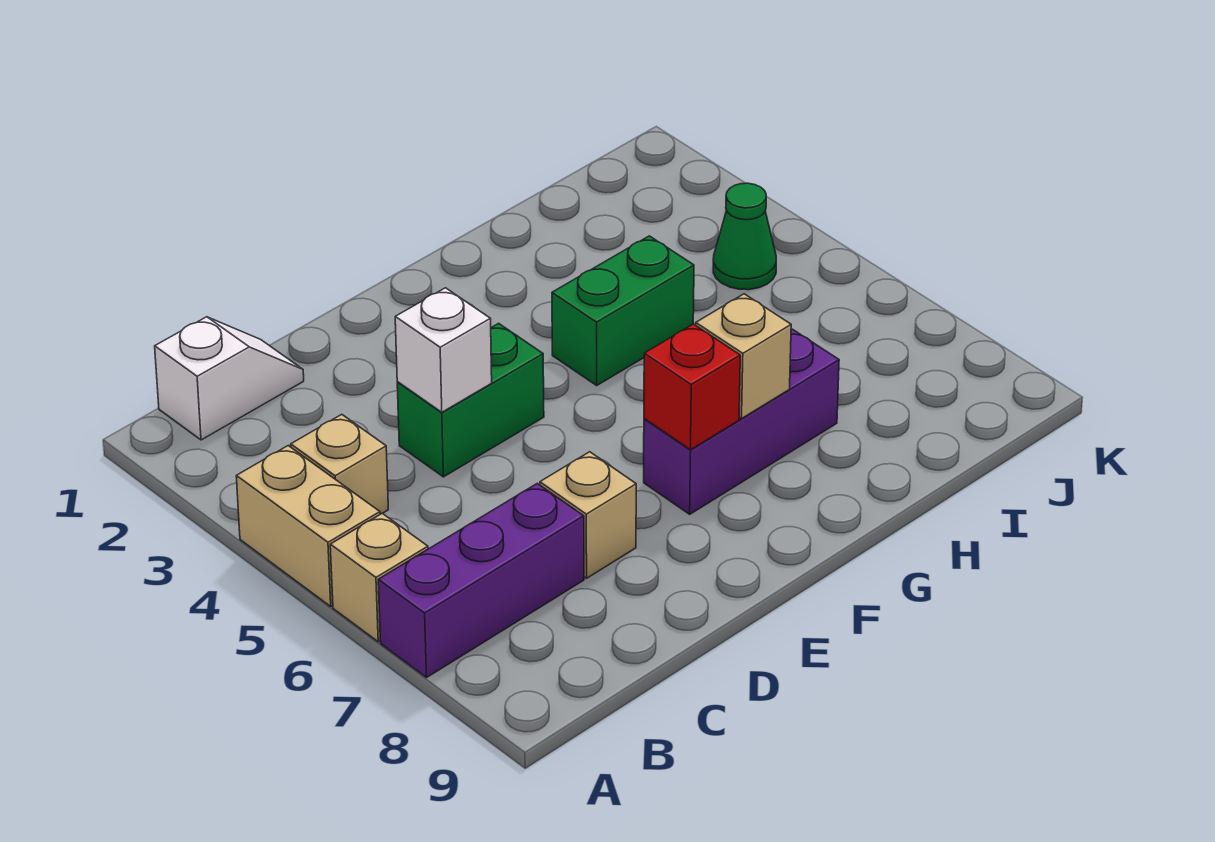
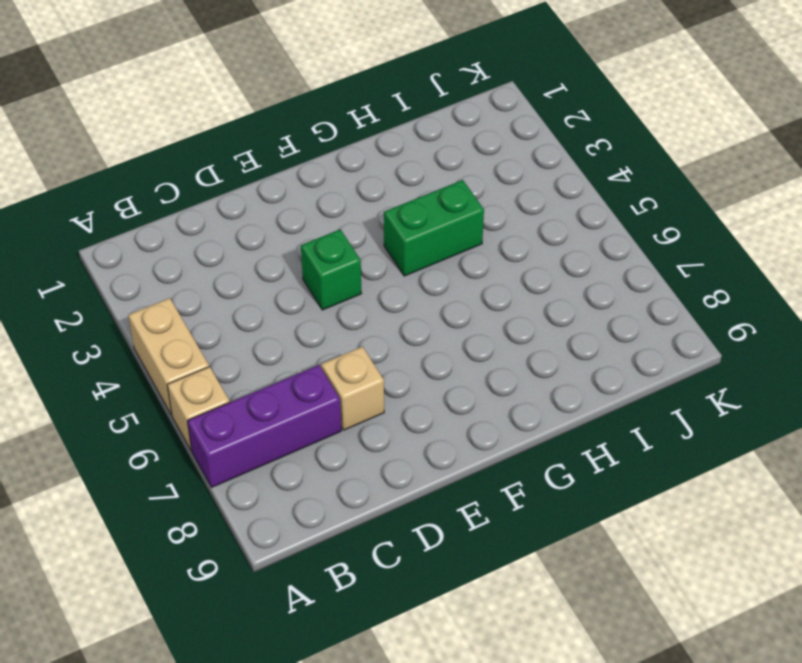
green 1x1 brick [301,229,362,310] -> green 1x2 brick [397,323,544,477]
none -> white 1x2 slope [155,317,304,440]
none -> tan 1x1 brick [291,414,388,514]
none -> purple 1x3 brick [644,329,839,514]

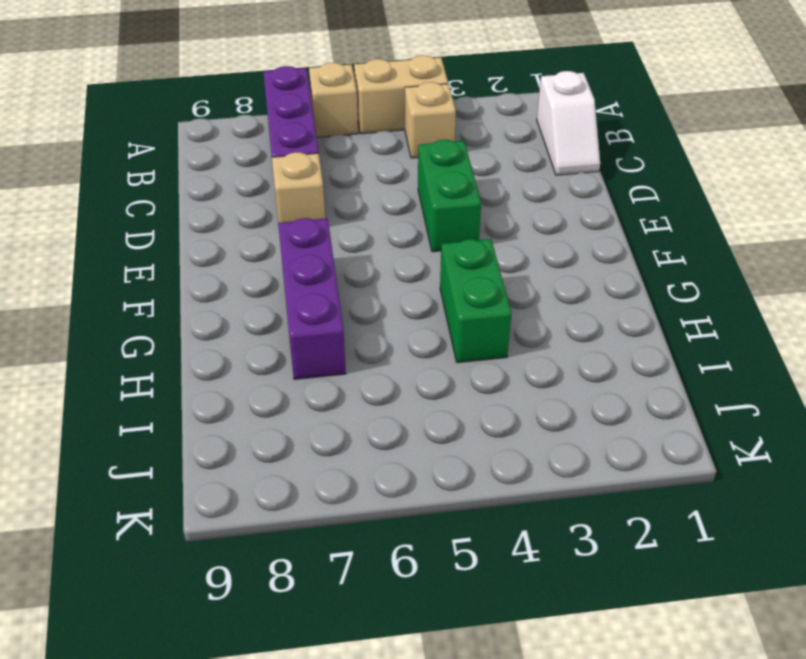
none -> green 1x1 cone [713,183,776,290]
none -> white 1x1 brick [395,288,492,412]
none -> red 1x1 brick [644,324,740,450]

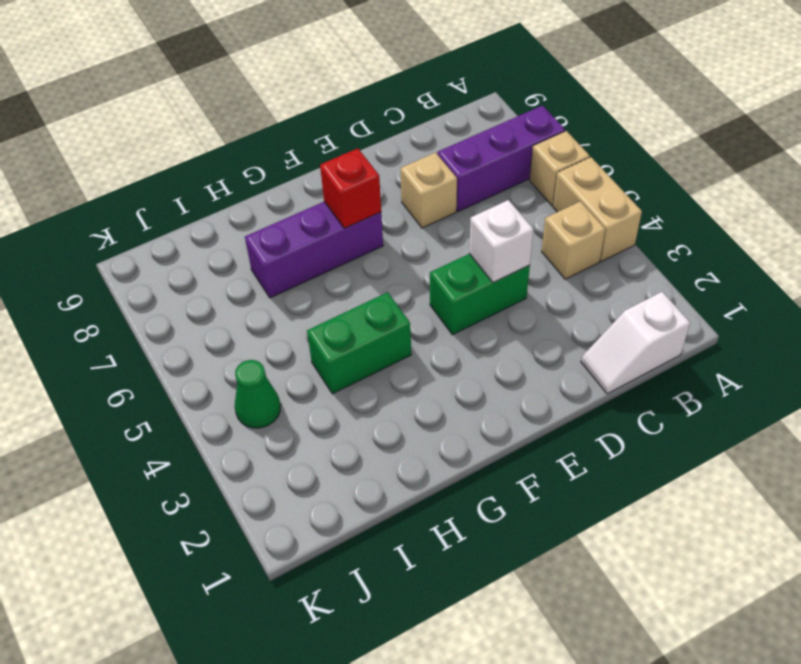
none -> tan 1x1 brick [696,294,791,418]

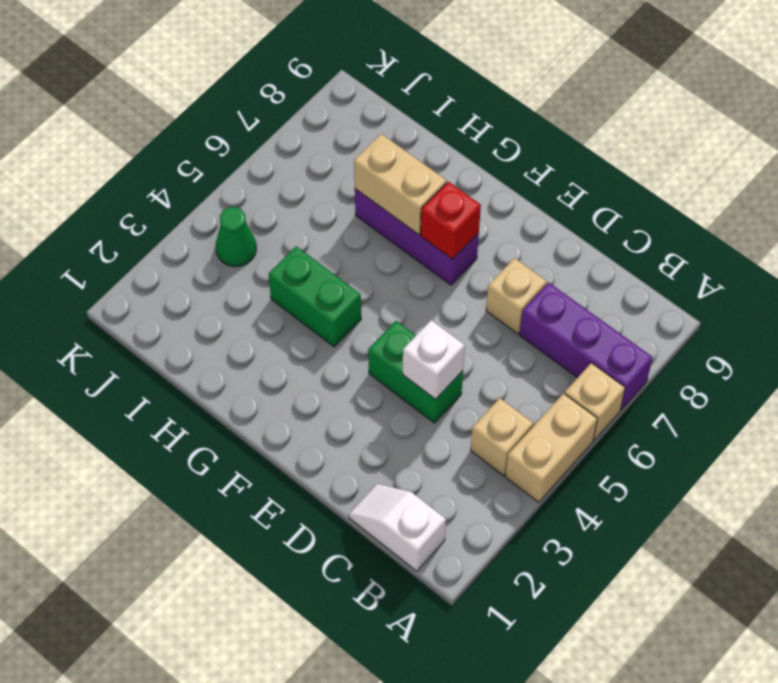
tan 1x2 brick [354,134,447,235] -> tan 1x1 brick [696,294,791,418]

